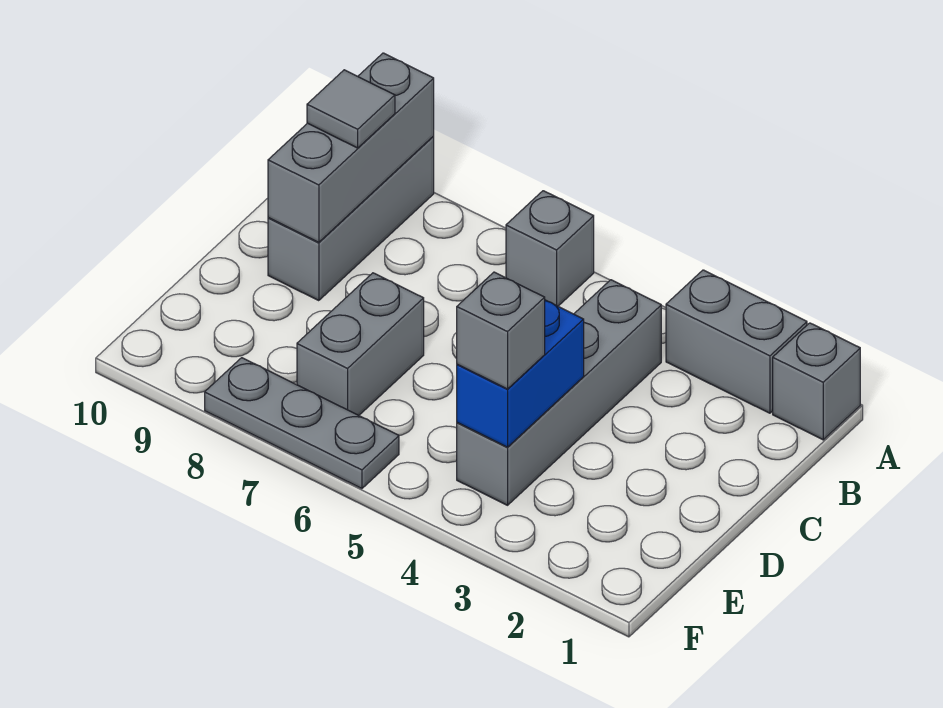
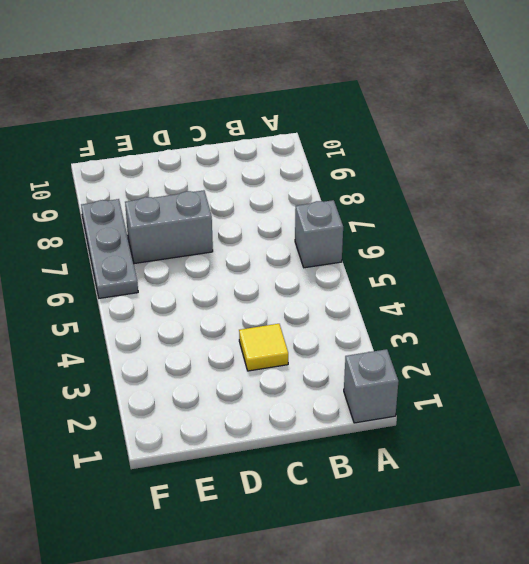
yellow 1x1 tile [239,324,288,371] -> none
none -> grey 1x2 brick [666,270,807,413]
none -> grey 1x3 brick [268,136,434,301]

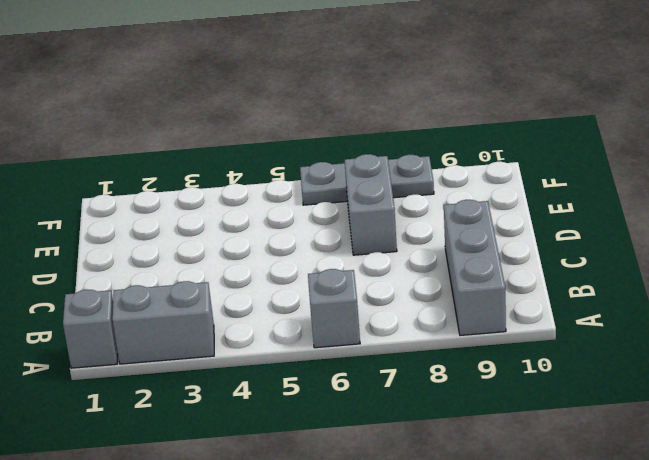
none -> grey 1x4 brick [457,280,661,505]
none -> grey 1x3 brick [268,53,434,242]

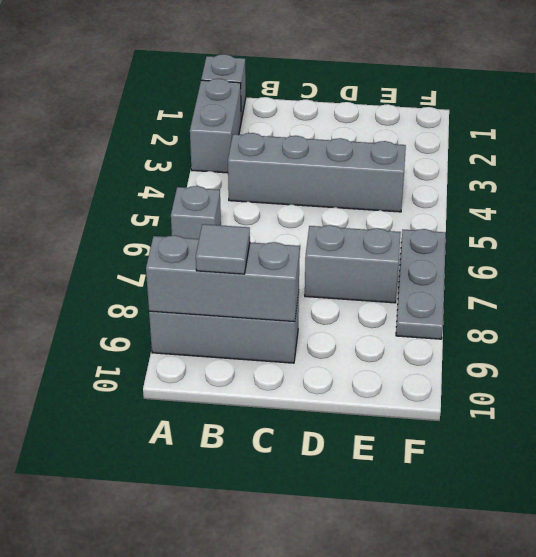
none -> blue 1x2 brick [457,300,584,447]
none -> grey 1x1 brick [457,272,545,389]

